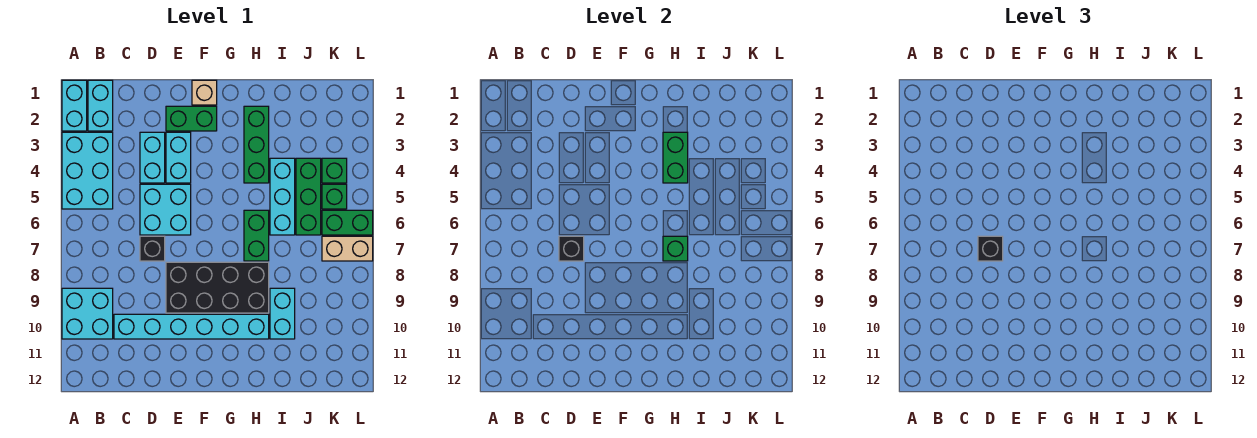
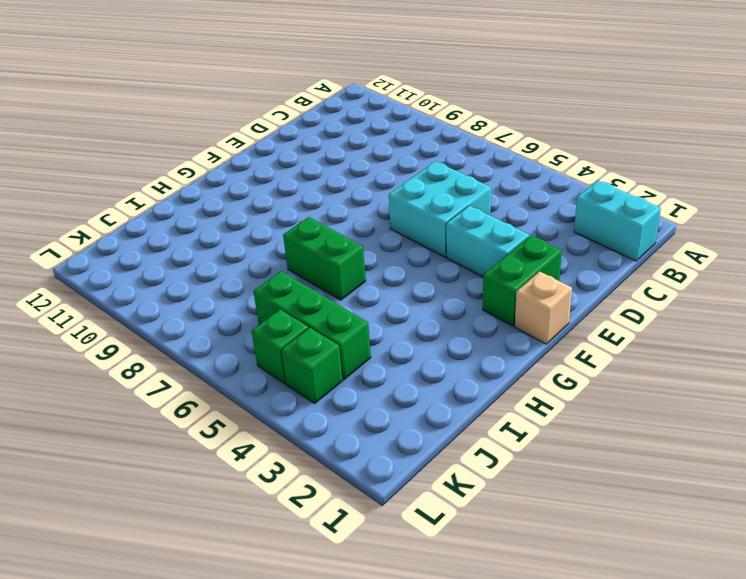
none -> cyan 1x2 brick [62,80,87,131]
none -> cyan 2x3 brick [62,132,113,209]
none -> cyan 2x2 brick [62,288,113,339]

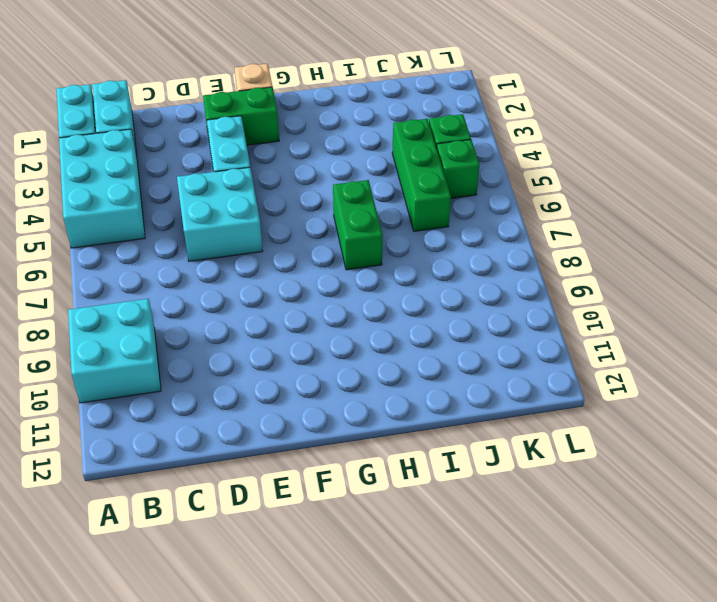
none -> cyan 1x6 brick [114,314,269,339]
none -> cyan 1x2 brick [140,132,165,183]
none -> black 1x1 brick [140,236,165,261]

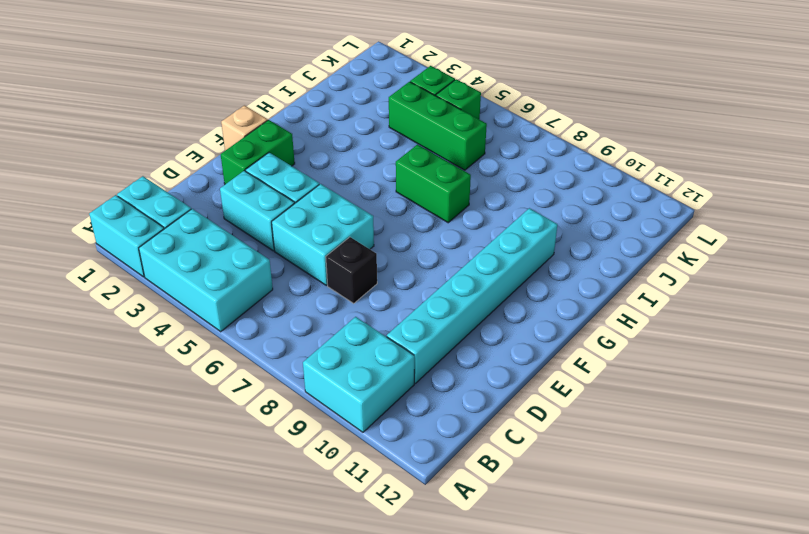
none -> black 2x4 brick [166,262,269,313]
none -> green 1x3 brick [244,106,269,183]
none -> cyan 1x3 brick [270,158,295,235]

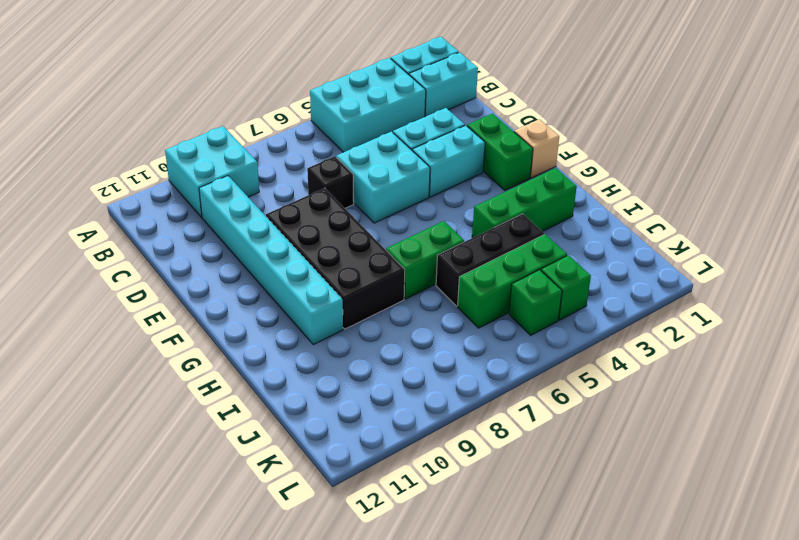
black 1x3 brick [436,214,544,306] -> cyan 1x3 brick [270,158,295,235]
none -> cyan 1x2 brick [270,288,295,339]
none -> green 1x2 brick [322,210,373,235]
none -> tan 1x2 brick [322,236,373,261]

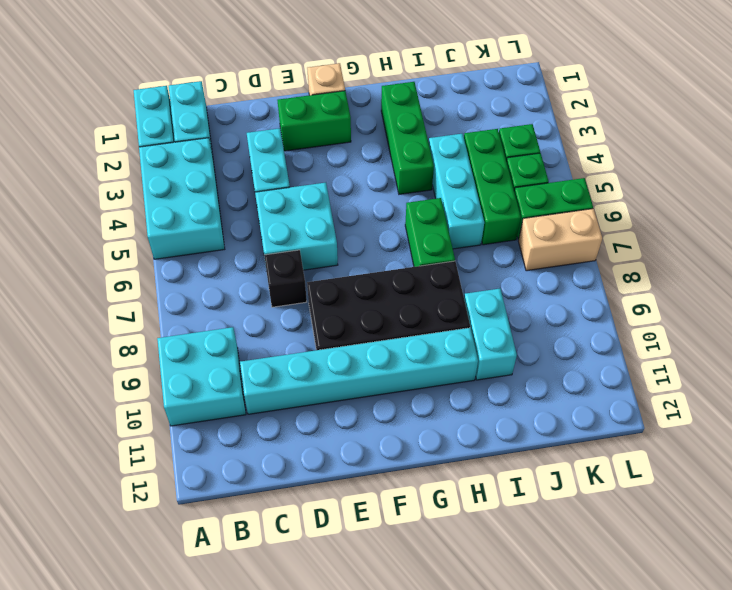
none -> cyan 1x2 brick [166,132,191,183]
none -> black 1x1 brick [559,236,584,261]
none -> green 1x2 brick [663,132,688,183]

